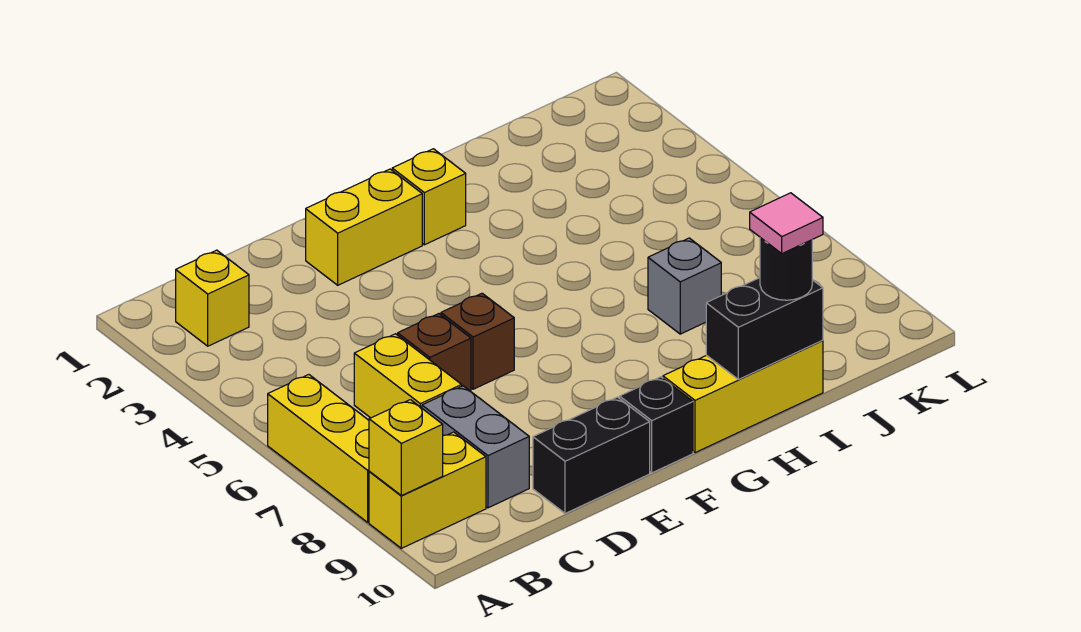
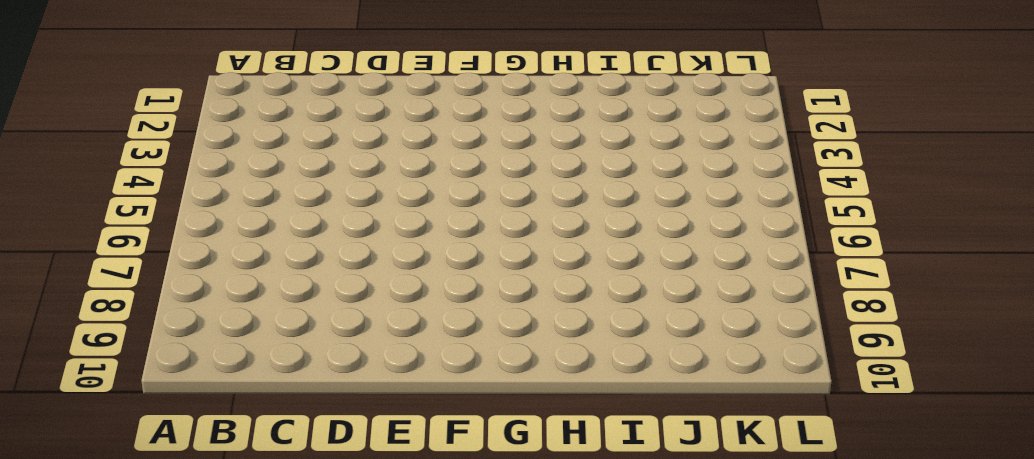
none -> yellow 1x3 brick [268,375,369,522]
none -> yellow 1x2 brick [369,432,486,548]
none -> yellow 1x1 brick [176,250,249,346]

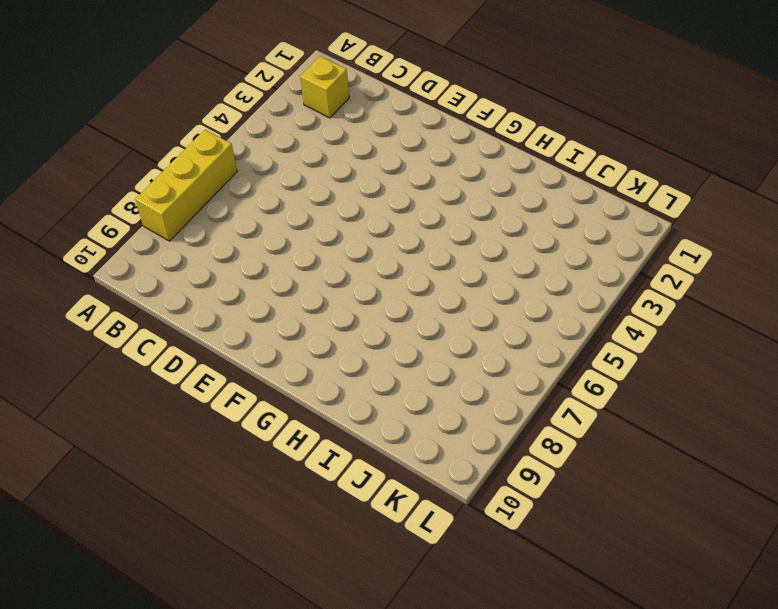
none -> yellow 1x2 brick [369,432,486,548]
none -> yellow 1x2 brick [354,334,462,418]
none -> grey 1x2 brick [422,386,529,508]

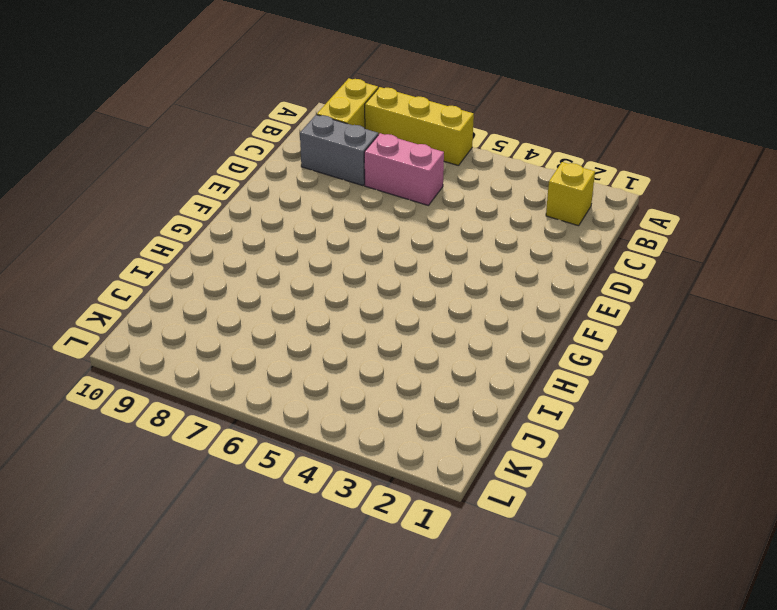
pink 1x2 brick [364,133,444,206] -> yellow 1x2 brick [354,334,462,418]
none -> brown 1x1 brick [398,314,471,391]
none -> black 1x2 brick [533,397,650,514]
none -> yellow 1x2 brick [306,169,422,285]

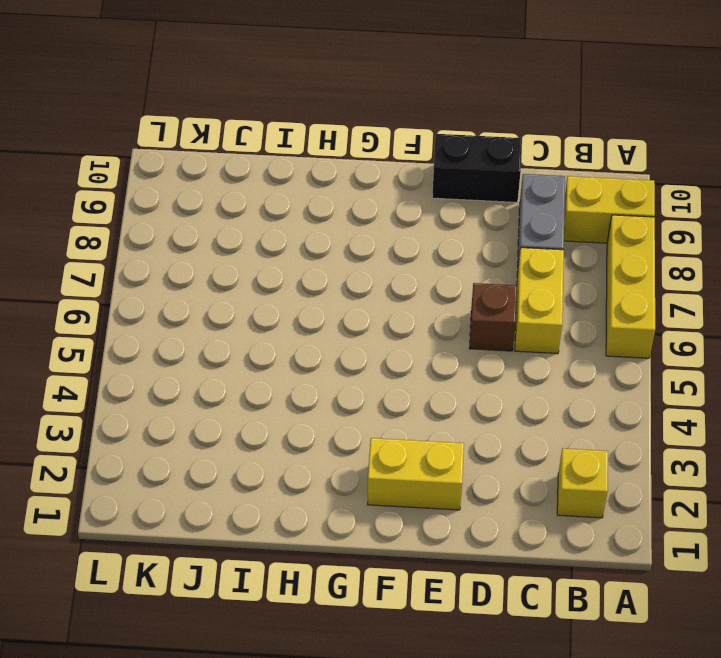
none -> brown 1x1 brick [441,293,514,389]
none -> black 1x1 brick [620,377,693,473]
none -> yellow 1x1 brick [392,149,466,245]

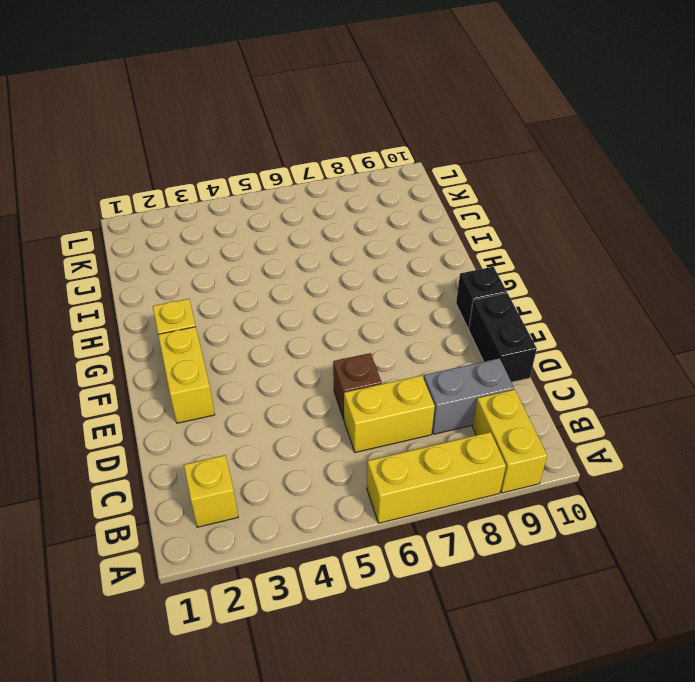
none -> brown 1x1 brick [441,293,514,389]
none -> yellow 1x3 brick [663,340,823,453]
none -> grey 1x1 brick [648,238,721,334]

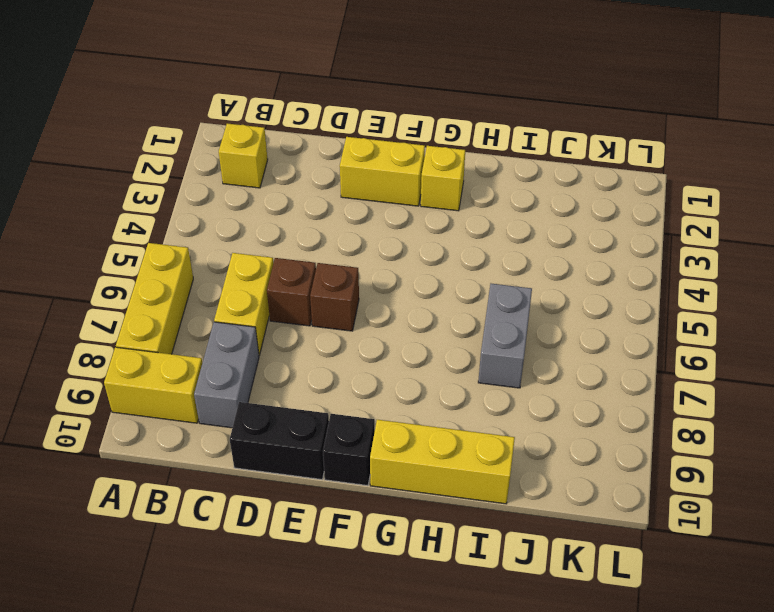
grey 1x2 brick [478,284,532,388] -> grey 1x1 brick [648,238,721,334]
none -> yellow 1x1 brick [369,400,443,496]
none -> black 1x2 brick [706,278,823,380]
none -> black 1x1 round brick [760,238,812,300]

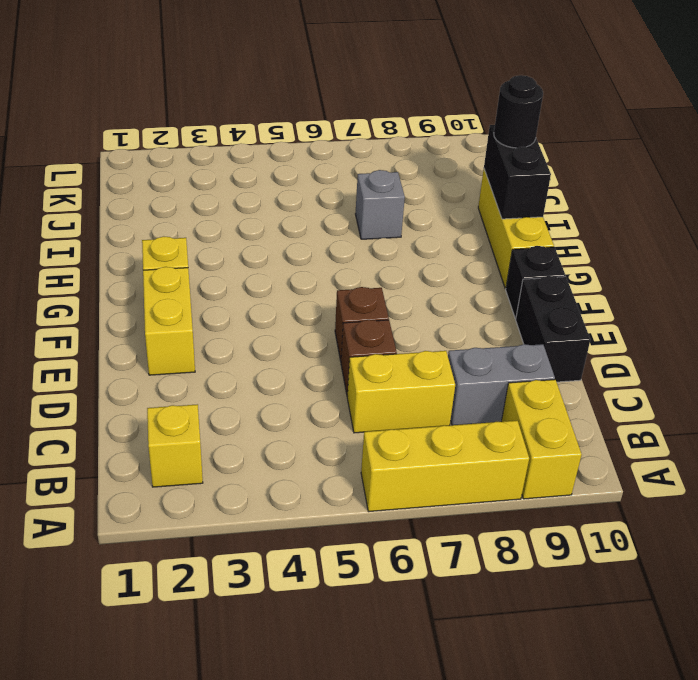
none -> yellow 1x1 brick [369,400,443,496]
none -> pink 1x1 tile [750,193,823,254]

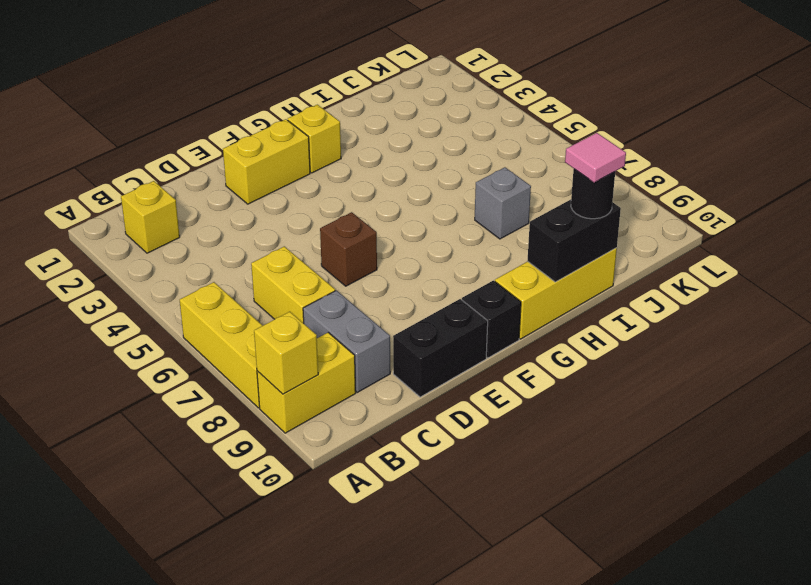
none -> brown 1x1 brick [398,314,471,391]

